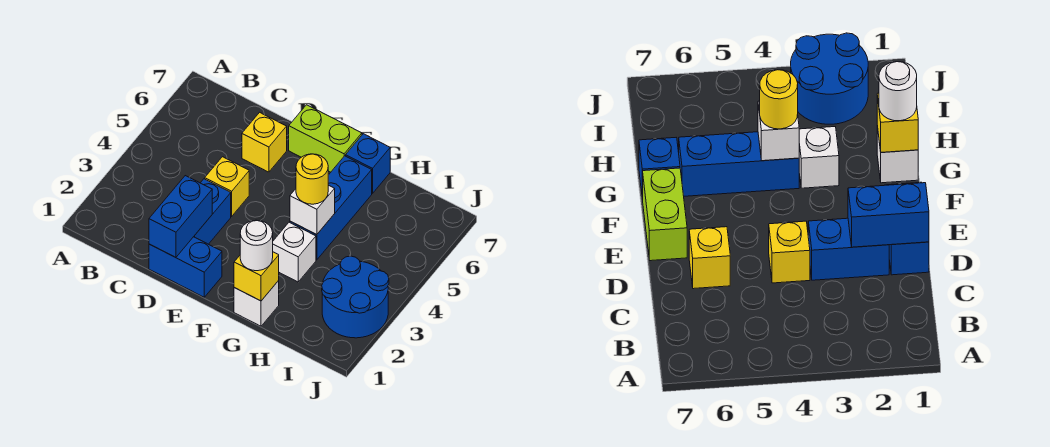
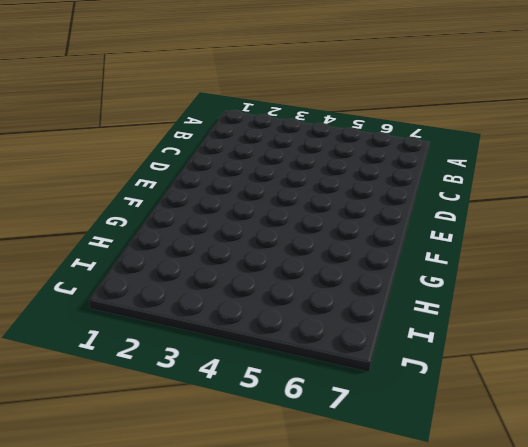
none -> blue 1x2 brick [149,237,222,297]
none -> blue 1x2 brick [194,179,231,244]
none -> yellow 1x1 brick [205,157,249,216]

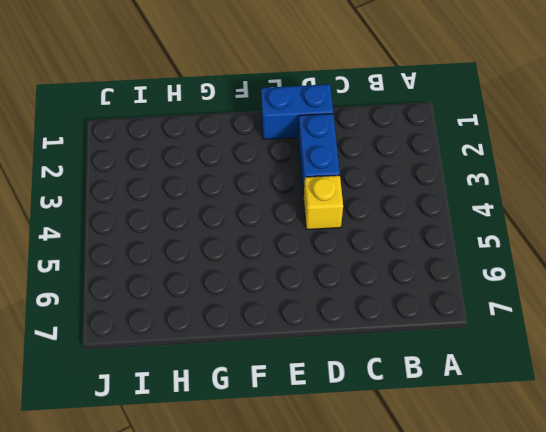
none -> yellow 1x1 brick [242,112,287,172]
none -> lime 1x2 brick [289,105,362,172]
none -> white 1x1 brick [234,281,279,326]

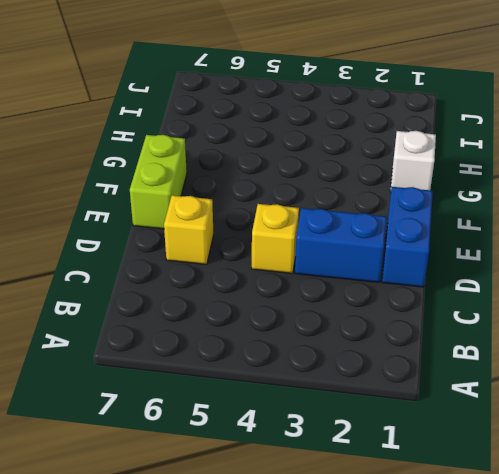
none -> white 1x1 brick [273,222,316,282]
none -> blue 1x3 brick [290,156,372,260]
none -> blue 1x1 brick [346,134,390,194]

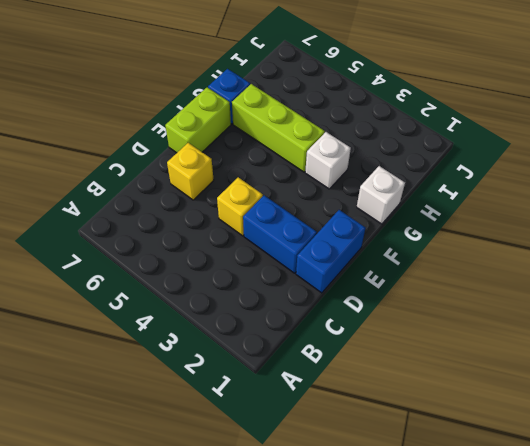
lime 1x3 brick [232,84,325,172] -> blue 1x3 brick [290,156,372,260]
none -> blue 2x2 round brick [322,256,389,338]
none -> blue 1x2 brick [149,176,212,258]
none -> yellow 1x1 brick [234,252,279,301]

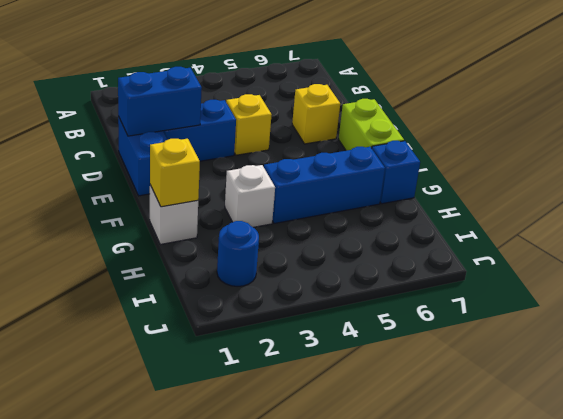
blue 1x1 round brick [217,221,259,286] -> blue 2x2 round brick [322,256,389,338]
none -> white 1x1 brick [290,185,335,235]
none -> white 1x1 round brick [240,220,273,271]
none -> yellow 1x1 round brick [296,154,328,204]

